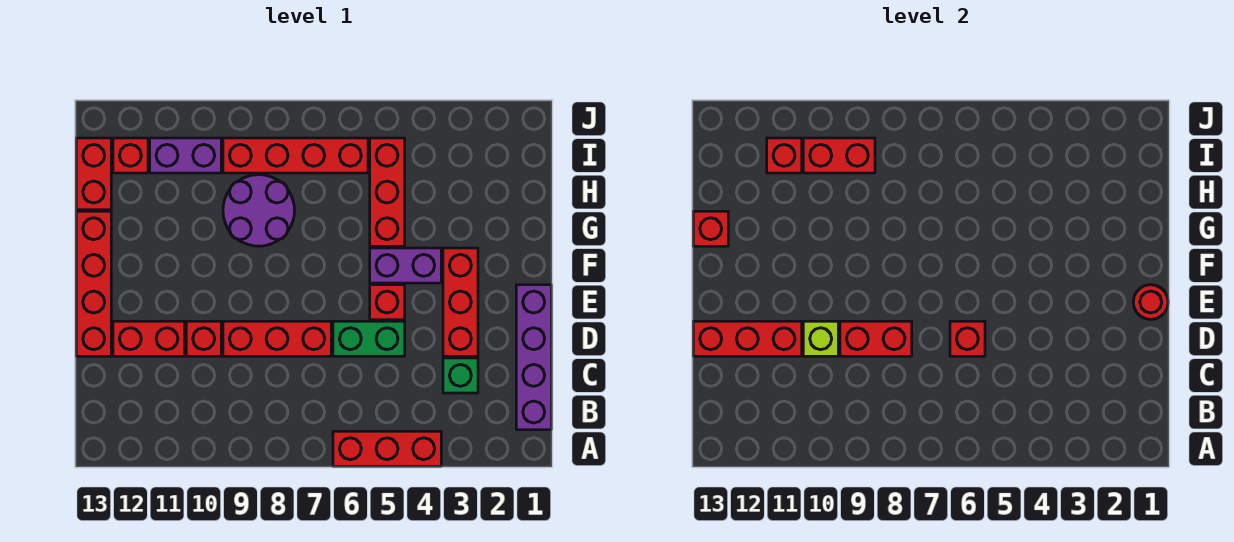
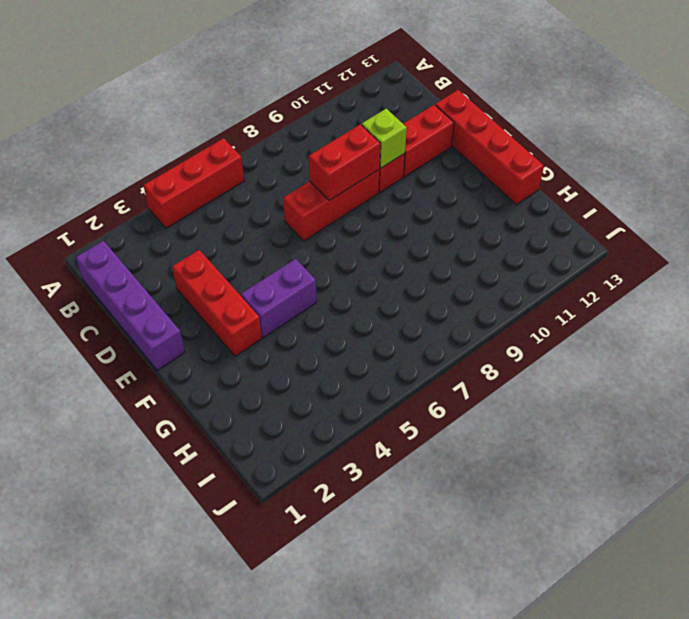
none -> green 1x1 brick [443,358,478,393]
none -> green 1x2 brick [333,321,405,356]
none -> red 1x1 brick [370,285,405,320]

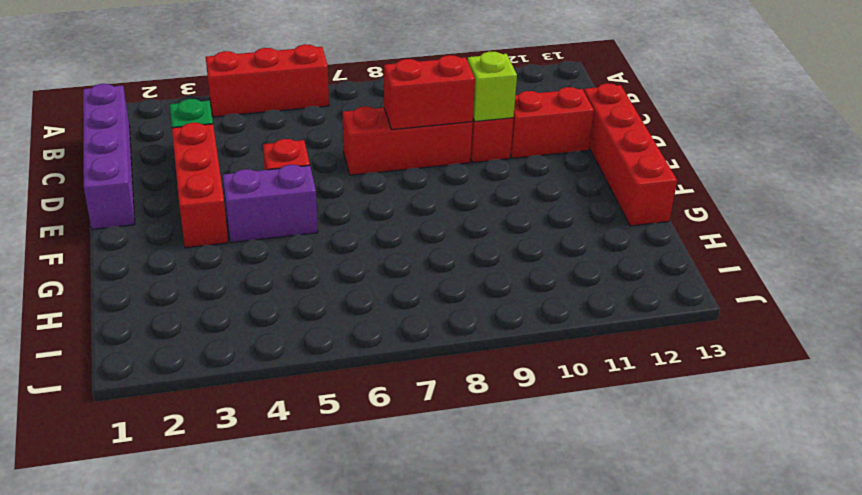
none -> green 1x2 brick [333,321,405,356]
none -> red 1x3 brick [370,138,405,246]
none -> purple 2x2 round brick [223,175,295,246]

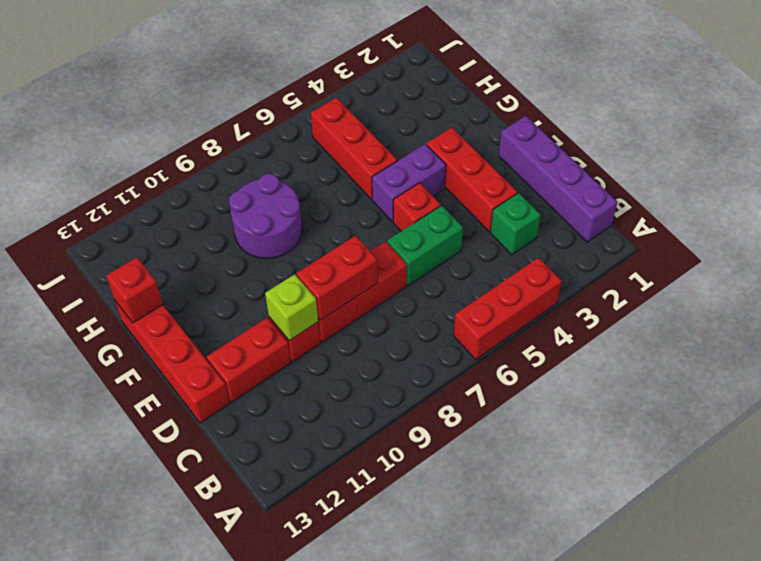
none -> red 1x2 brick [76,138,111,210]
none -> red 1x4 brick [223,138,368,173]
none -> purple 1x2 brick [150,138,221,173]

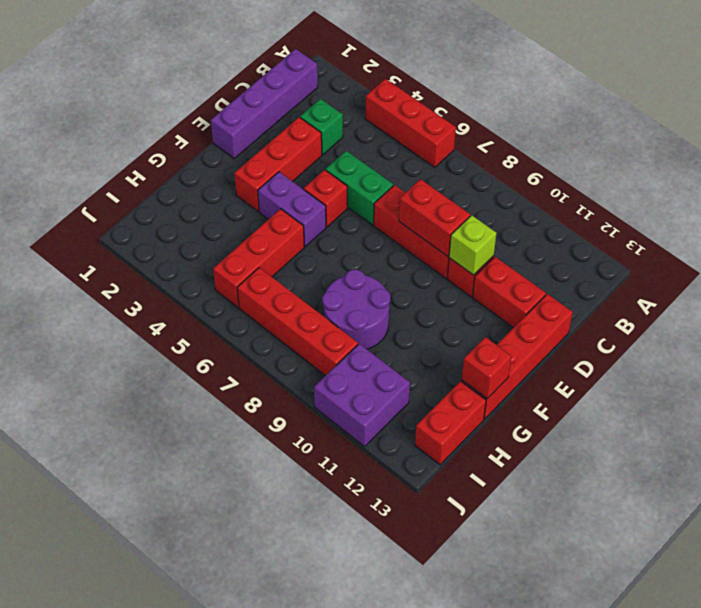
purple 2x2 brick [314,344,410,446] -> purple 1x2 brick [150,138,221,173]
none -> red 1x1 brick [113,138,148,173]
none -> red 1x1 brick [950,321,985,356]
none -> red 1x3 brick [693,321,802,356]

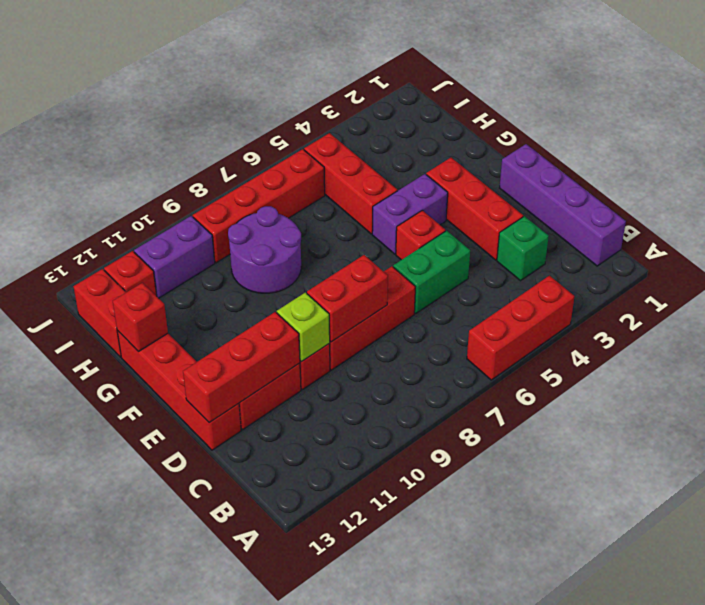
none -> red 1x1 brick [950,321,985,356]
none -> red 1x1 round brick [1133,285,1168,320]
none -> red 1x2 brick [803,138,875,173]

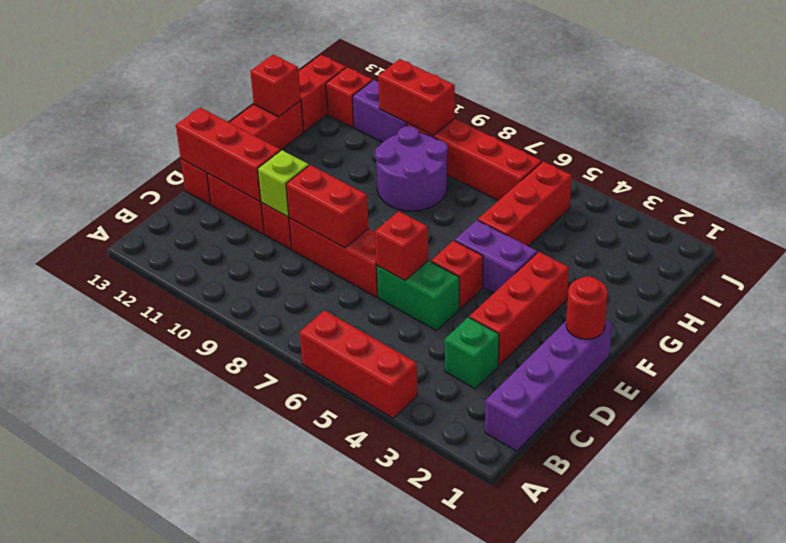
none -> red 1x1 brick [767,138,802,173]

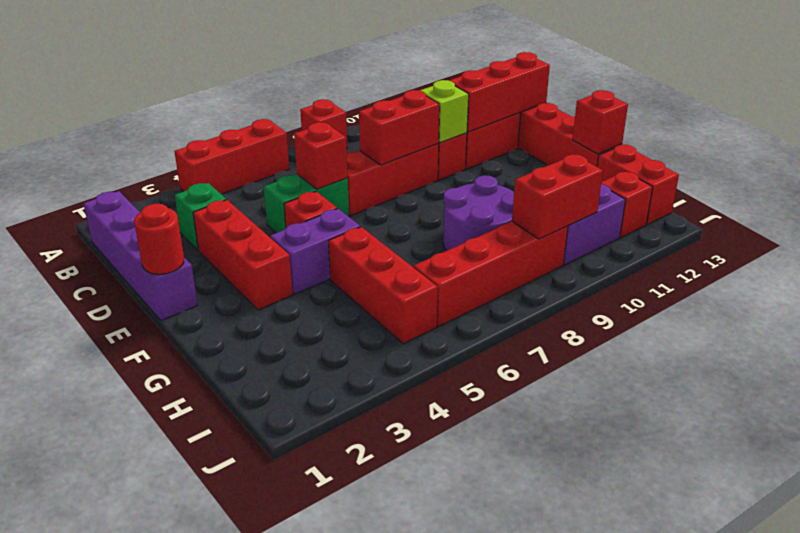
red 1x1 brick [300,99,347,143] -> red 1x1 brick moved to [767,138,802,173]

